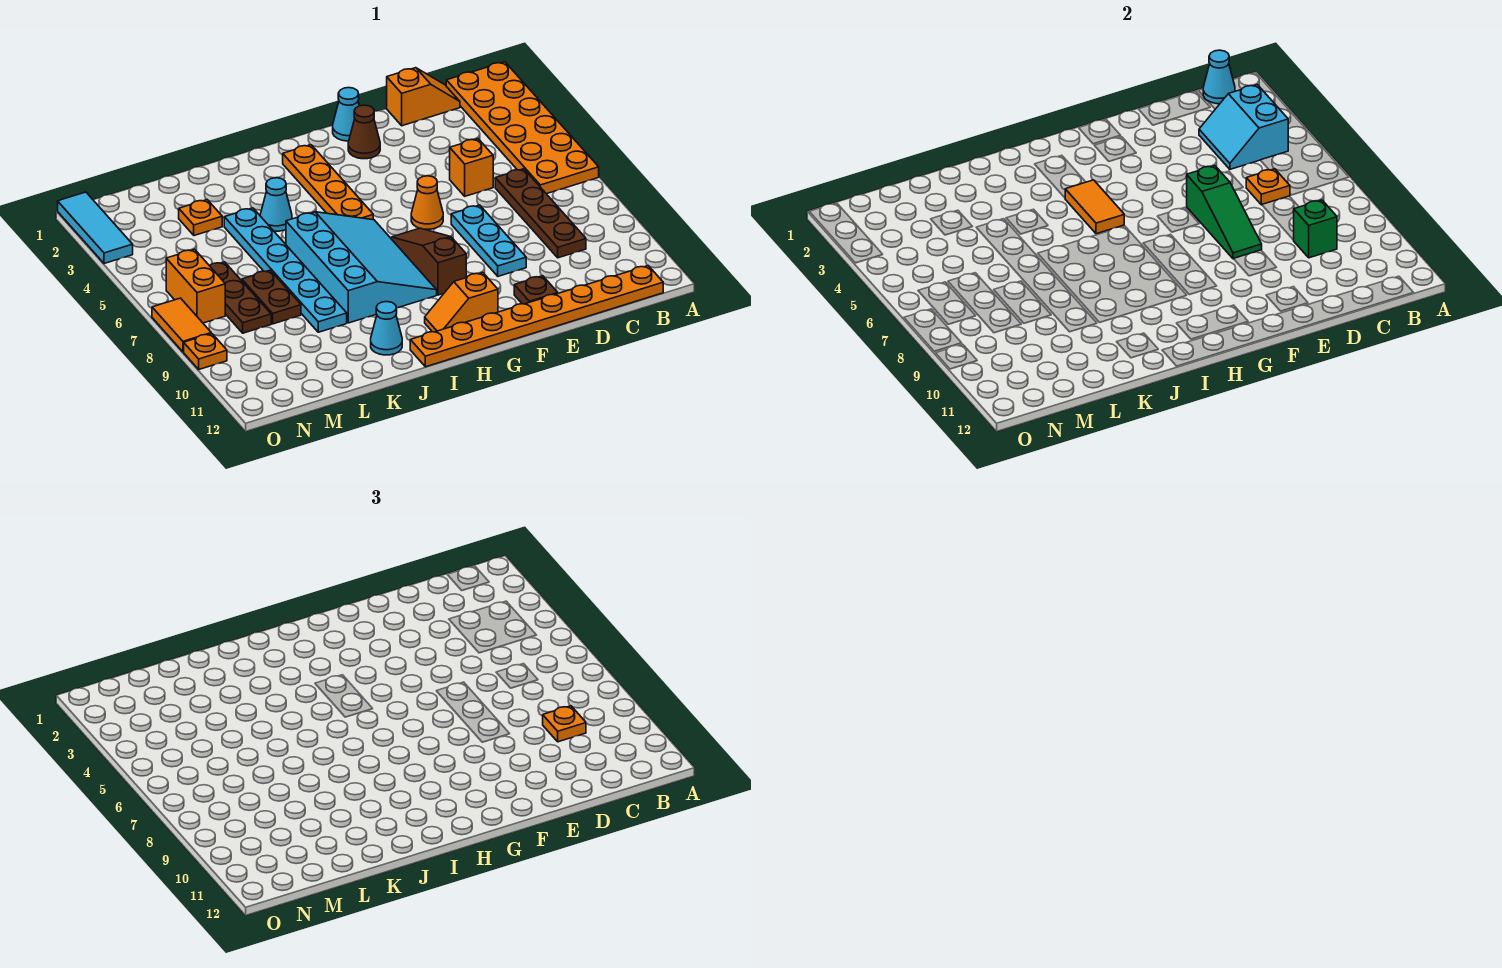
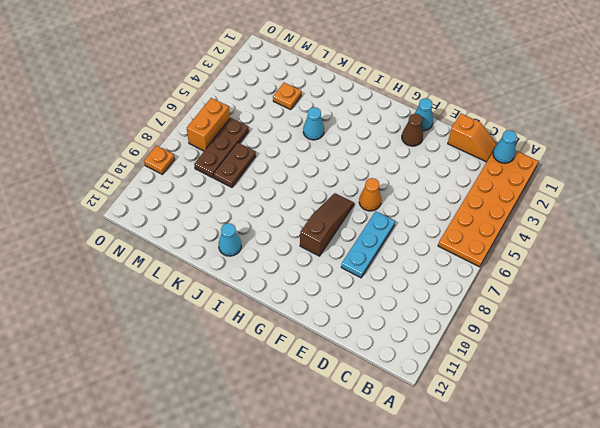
none -> orange 1x8 plate [410,266,663,367]
none -> brown 1x4 plate [495,169,586,258]
none -> orange 1x1 brick [450,139,493,196]
none -> brown 1x1 plate [514,276,558,304]

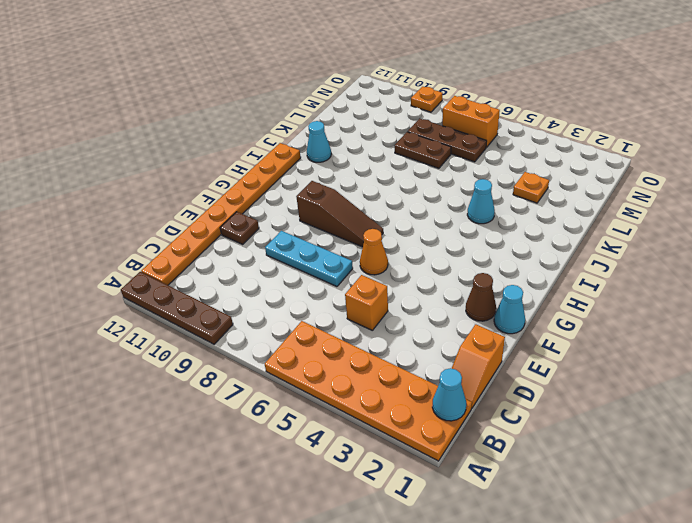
brown 1x4 plate [121,272,233,344] -> brown 1x4 plate moved to [495,169,586,258]
none -> orange 1x2 slope [425,273,498,332]
none -> orange 1x4 plate [283,145,373,220]
none -> cyan 3x4 slope [286,212,437,323]
none -> cyan 1x6 plate [224,208,347,332]

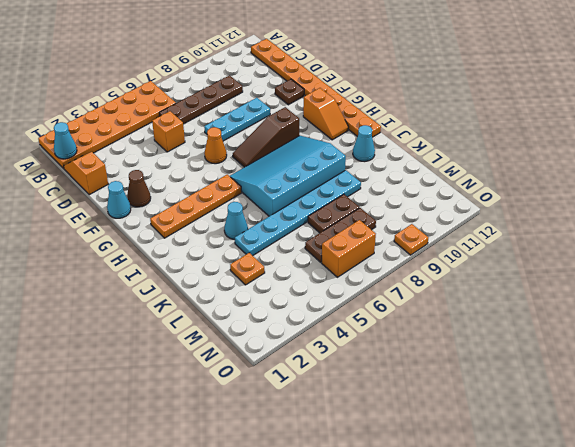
none -> cyan 1x3 tile [58,192,133,264]
none -> orange 1x2 tile [152,298,211,352]
none -> cyan 2x2 slope [1199,85,1288,169]
none -> orange 1x1 plate [1246,169,1290,205]

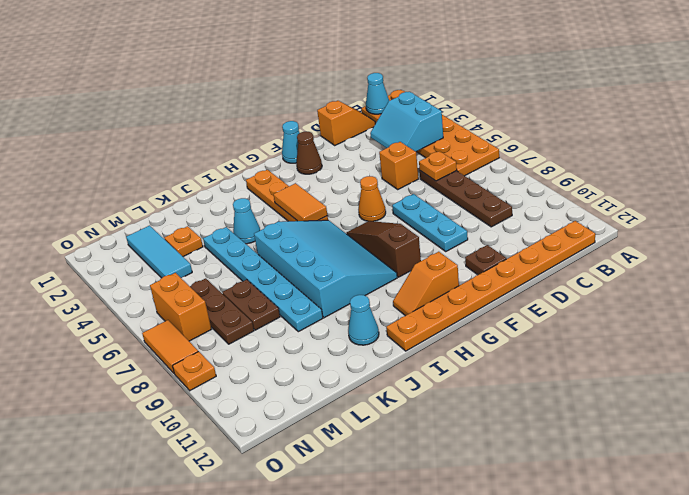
cyan 1x3 tile [126,226,192,278] -> cyan 1x3 tile moved to [58,192,133,264]
none -> green 1x1 brick [1294,200,1337,258]
none -> green 1x3 slope [1187,166,1262,259]
none -> orange 1x1 plate [543,706,586,742]

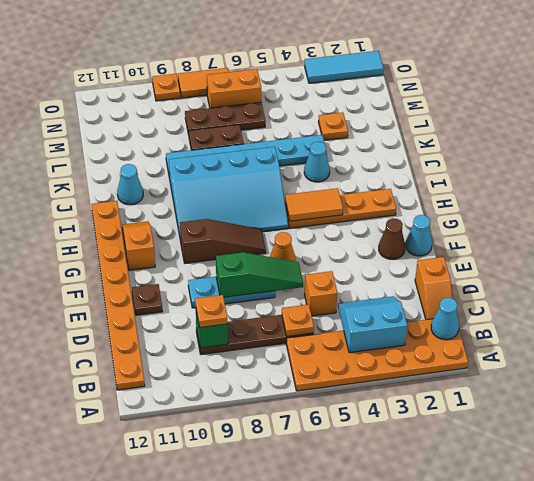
green 1x3 slope [216,252,303,297] -> green 1x3 slope turned to [1187,166,1262,259]

